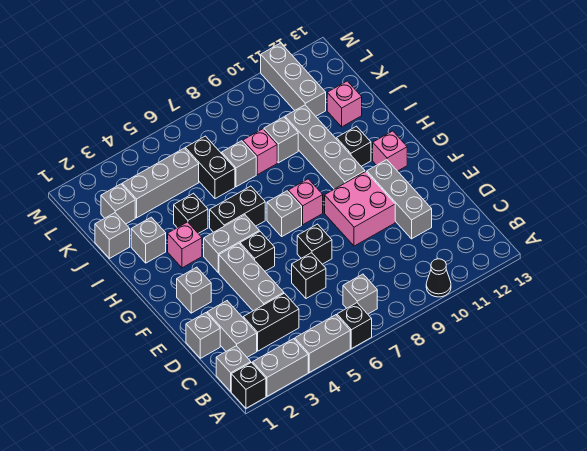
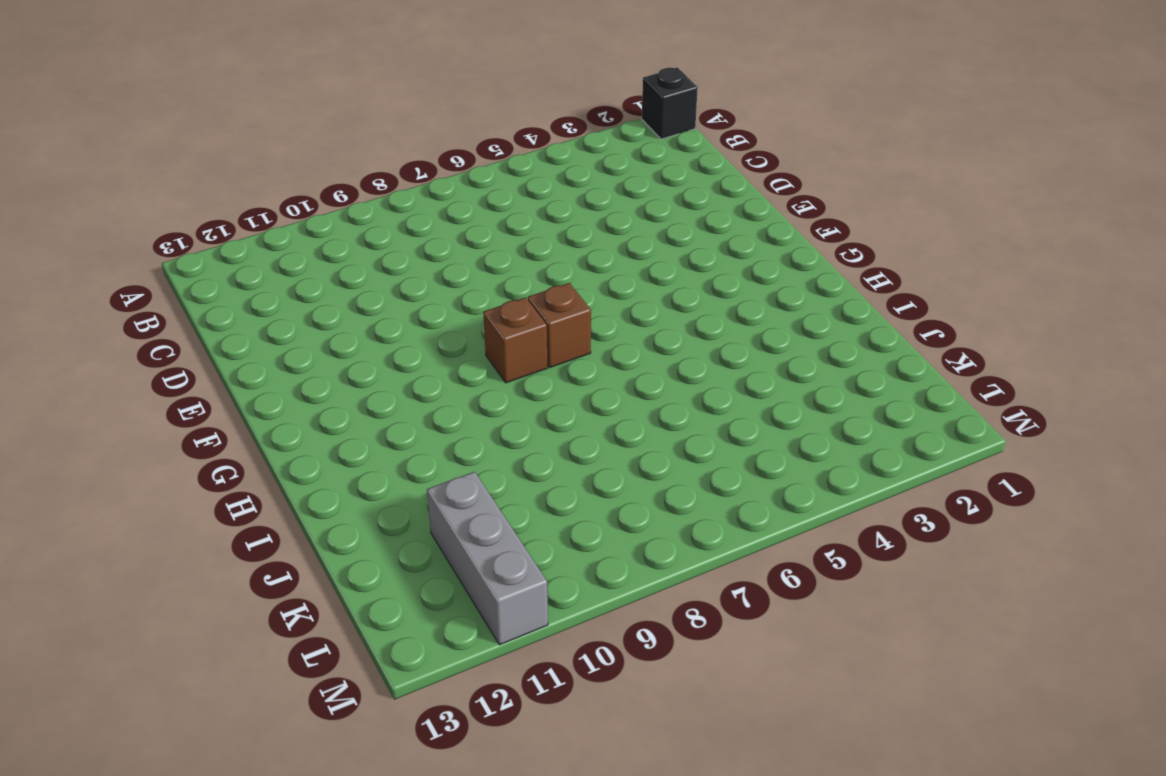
brown 1x1 brick [528,283,591,367] -> grey 1x1 brick [267,191,302,236]
brown 1x1 brick [483,297,548,383] -> pink 1x1 brick [288,179,323,225]
none -> grey 1x2 brick [253,339,308,396]
none -> grey 1x2 brick [295,315,350,372]
none -> black 1x1 brick [337,303,372,349]
none -> black 1x1 cone [426,259,451,297]

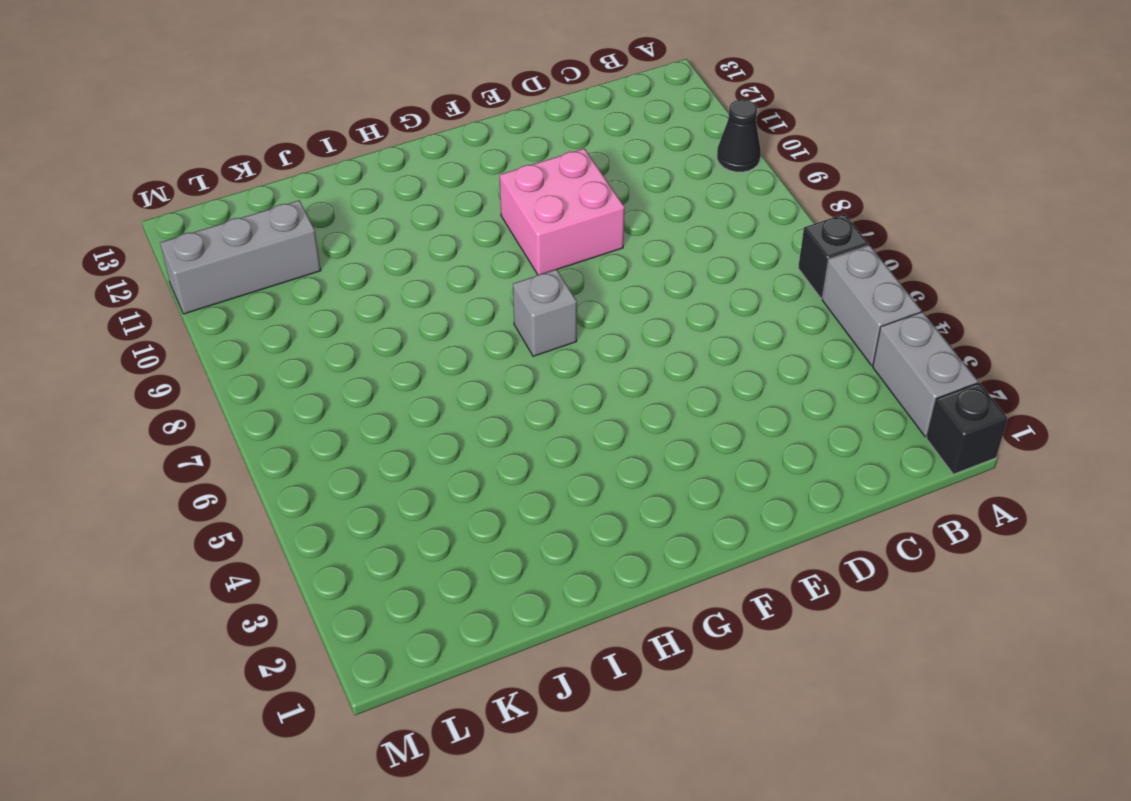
none -> grey 1x1 brick [216,346,251,392]
none -> grey 1x1 brick [343,274,377,314]
none -> grey 1x2 brick [207,301,257,357]
none -> black 1x2 brick [243,293,299,351]

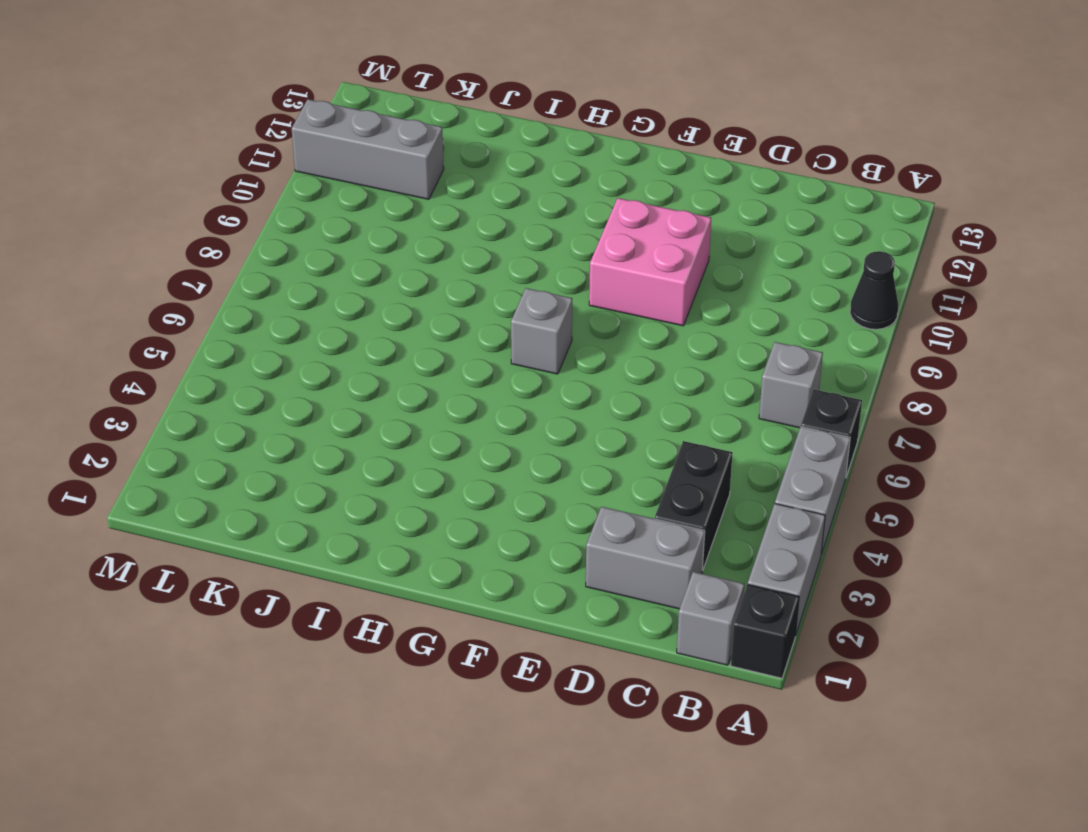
none -> grey 1x1 brick [186,313,220,358]
none -> grey 1x3 brick [219,244,284,311]
none -> black 1x1 brick [292,253,326,299]
none -> grey 1x3 brick [367,160,432,239]

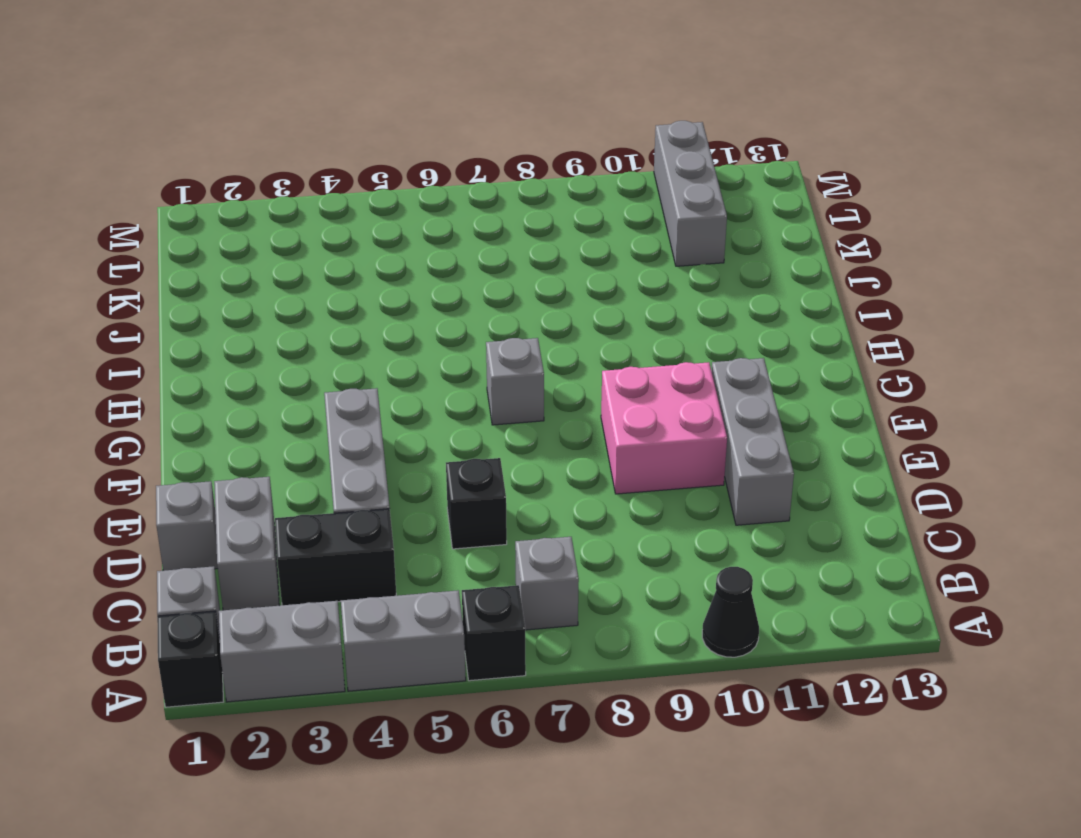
none -> black 1x1 brick [297,224,332,264]
none -> grey 1x1 brick [177,267,211,313]
none -> black 1x1 brick [240,232,275,271]
none -> grey 1x2 brick [204,215,259,272]

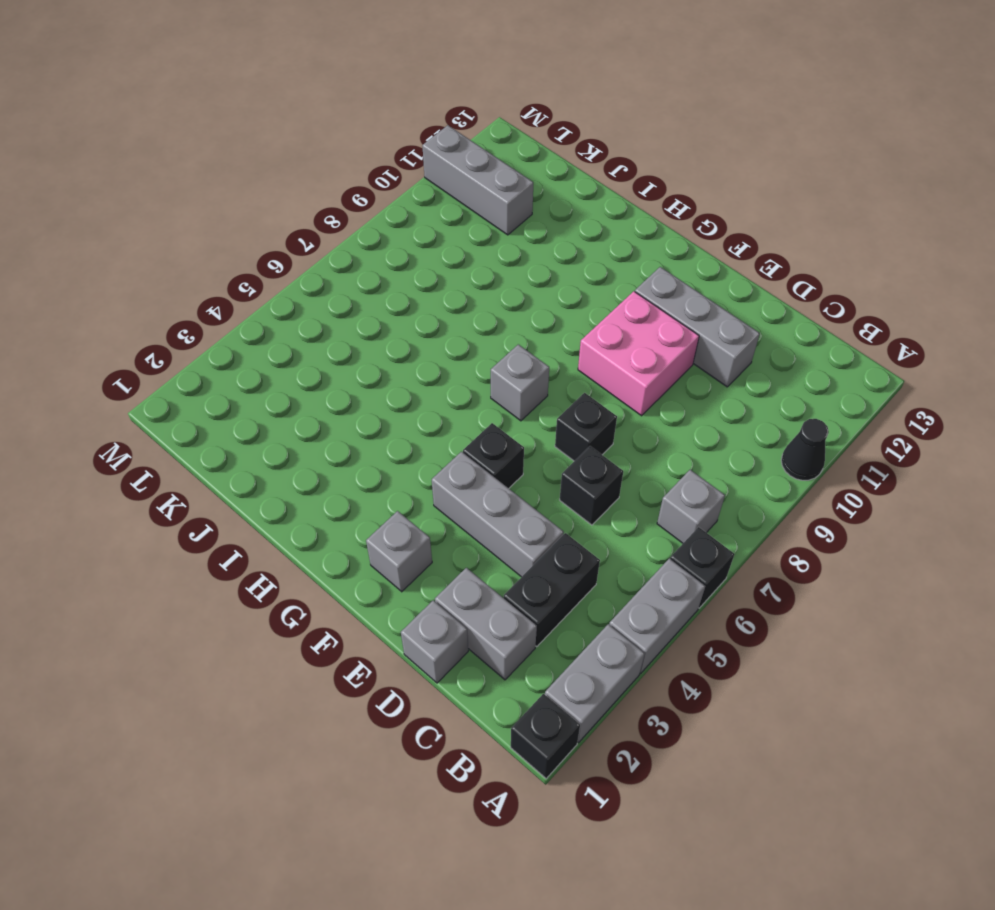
none -> grey 1x1 brick [216,346,251,392]
none -> grey 1x2 brick [204,215,259,272]
none -> pink 1x1 brick [288,179,323,225]
none -> grey 1x4 brick [285,105,365,189]

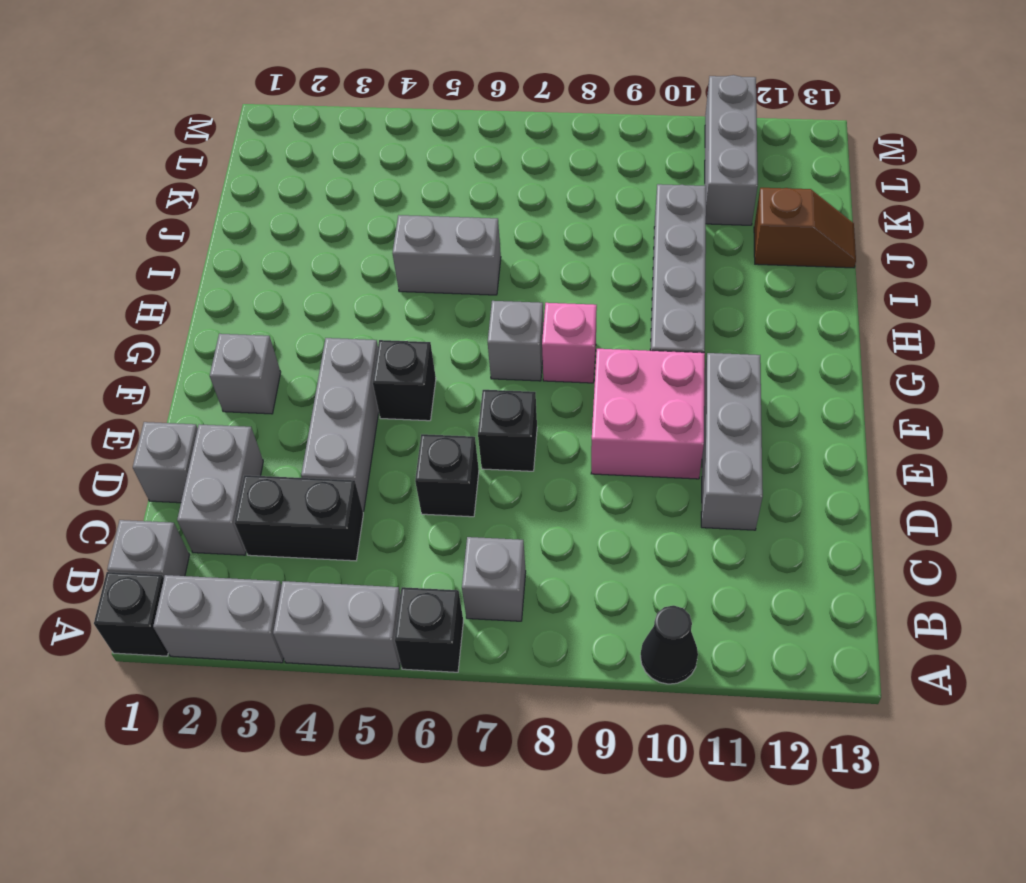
grey 1x2 brick [393,215,501,295] -> grey 1x2 brick moved to [204,215,259,272]
brown 1x2 slope [754,188,856,268] -> pink 1x1 brick [327,81,362,127]
none -> pink 1x1 brick [373,131,407,171]
none -> pink 1x1 brick [168,222,202,268]
none -> black 1x2 brick [210,186,265,232]
none -> black 1x1 brick [336,126,371,166]

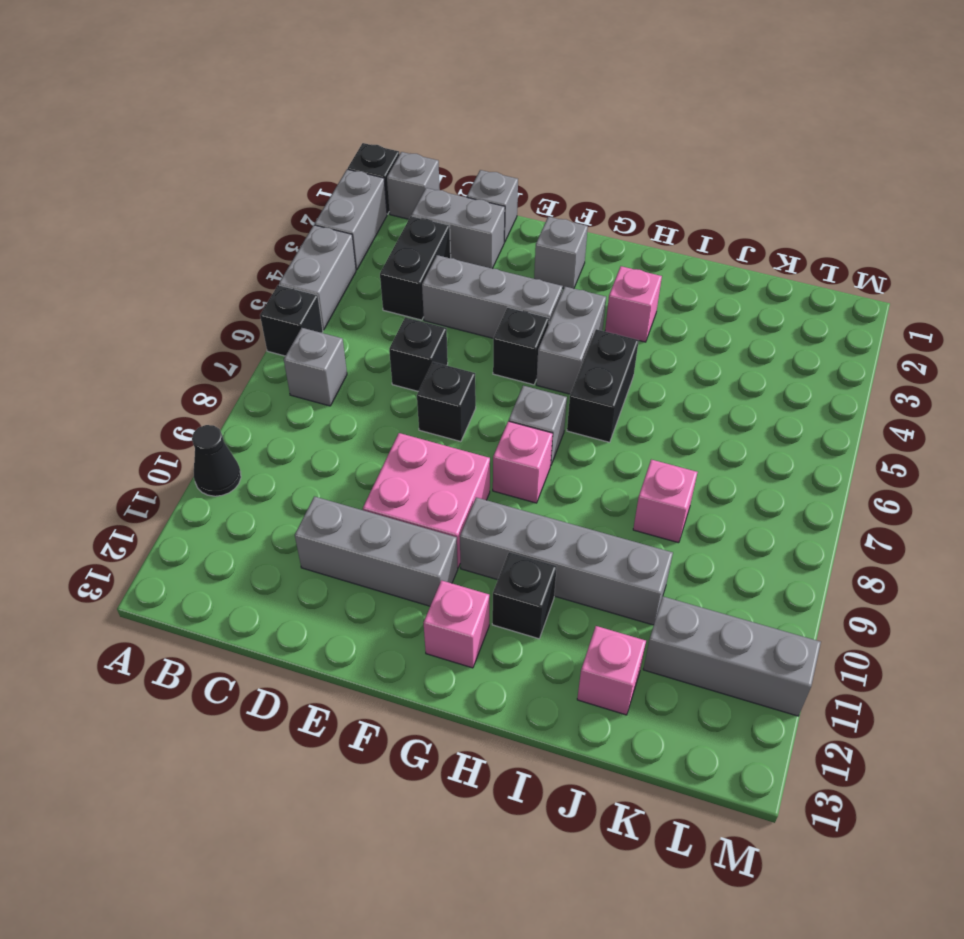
none -> grey 1x1 brick [131,217,166,263]
none -> black 1x1 brick [174,193,208,233]
none -> grey 1x1 brick [95,213,130,258]
none -> black 1x2 brick [185,136,235,199]

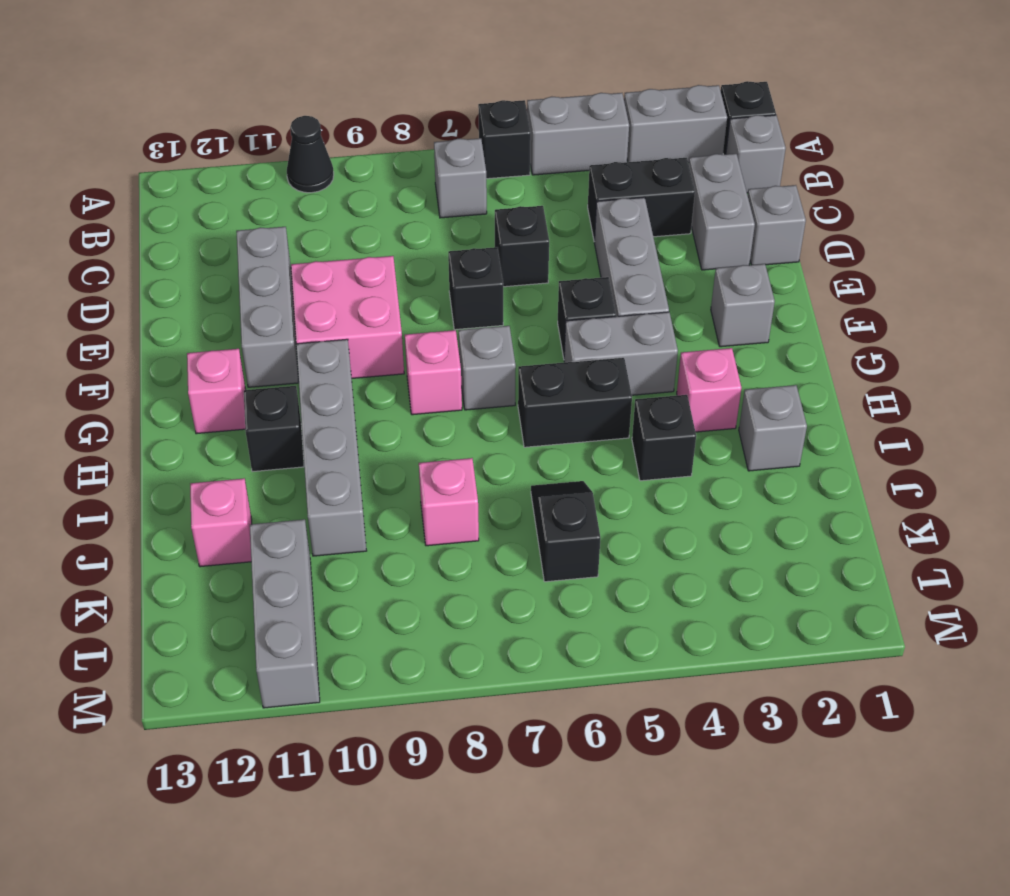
black 1x2 slope [531,481,600,582] -> black 1x2 brick [185,136,235,199]
none -> grey 1x1 brick [95,213,130,258]
none -> grey 1x1 brick [222,141,256,187]
none -> grey 1x1 brick [264,117,298,163]
none -> grey 1x1 brick [101,184,135,224]

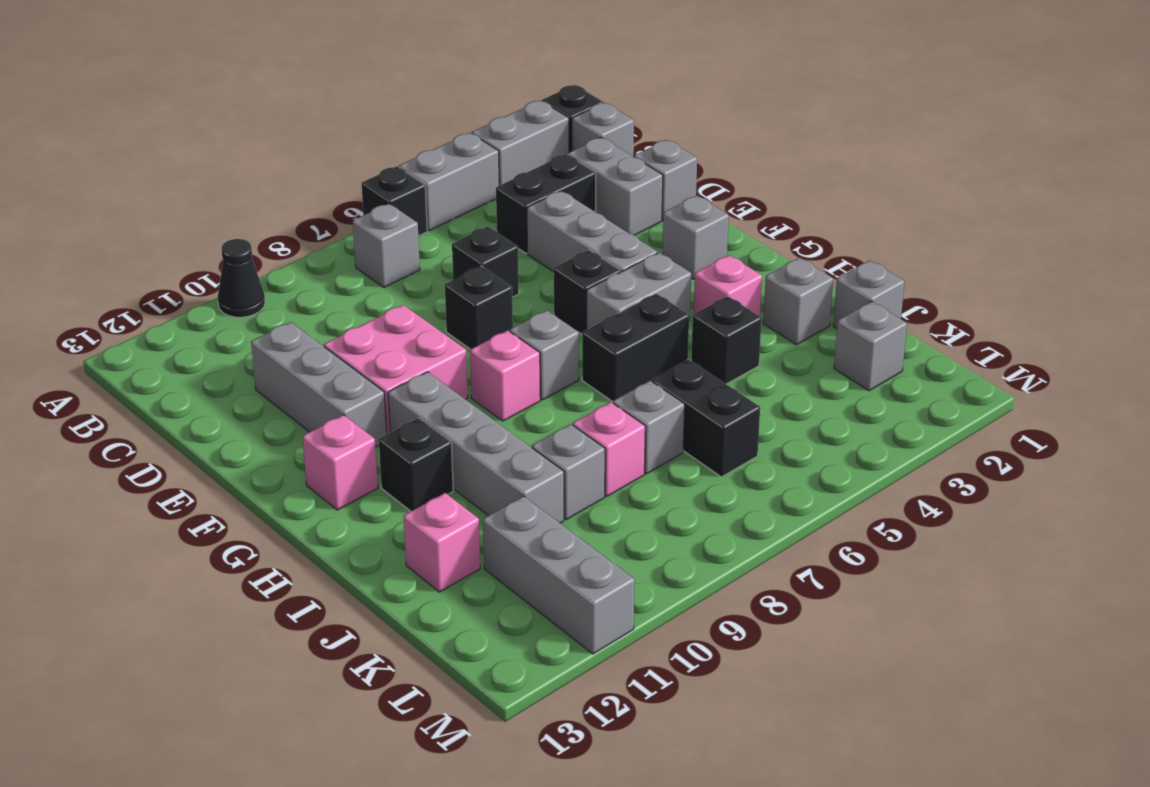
none -> grey 1x3 brick [122,148,199,218]

